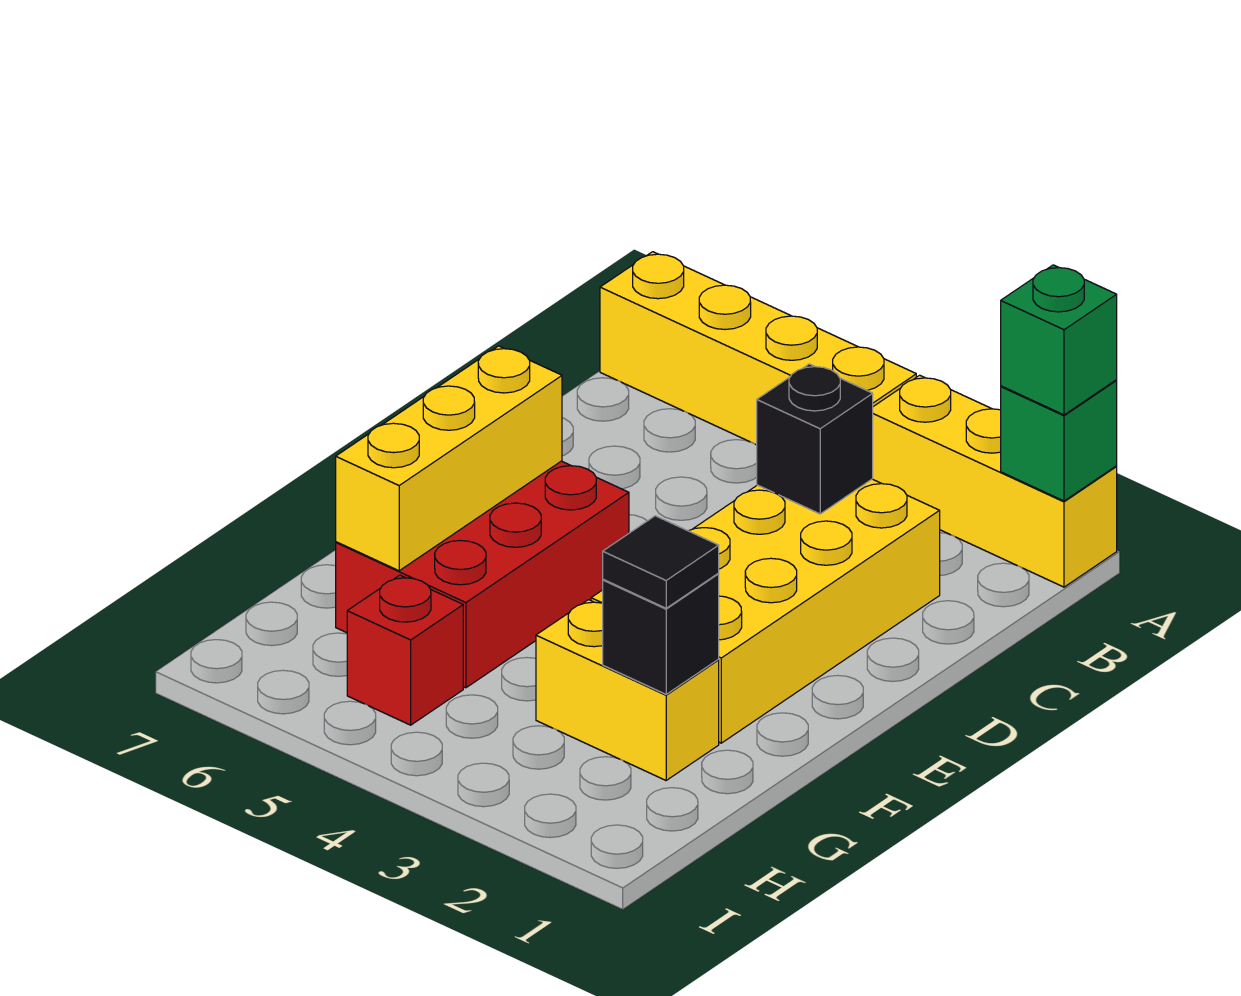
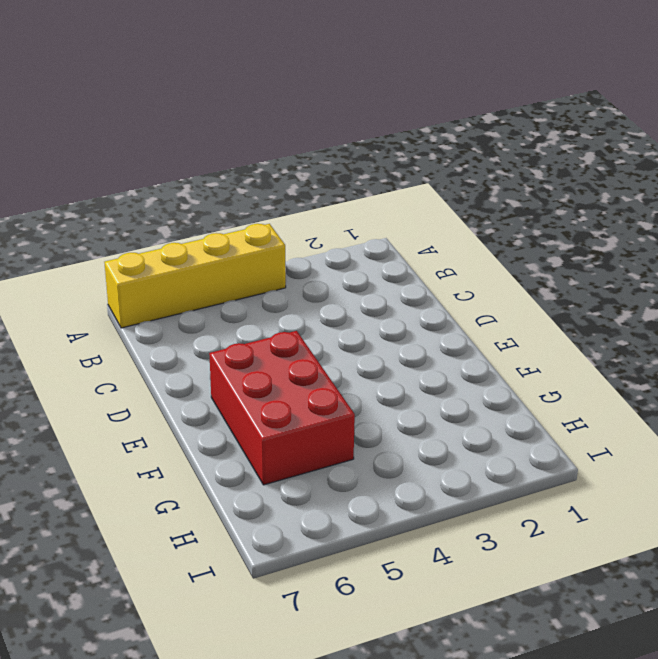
none -> yellow 1x3 brick [873,375,1117,587]
none -> yellow 2x4 brick [591,479,940,743]
none -> yellow 1x2 brick [536,600,719,780]

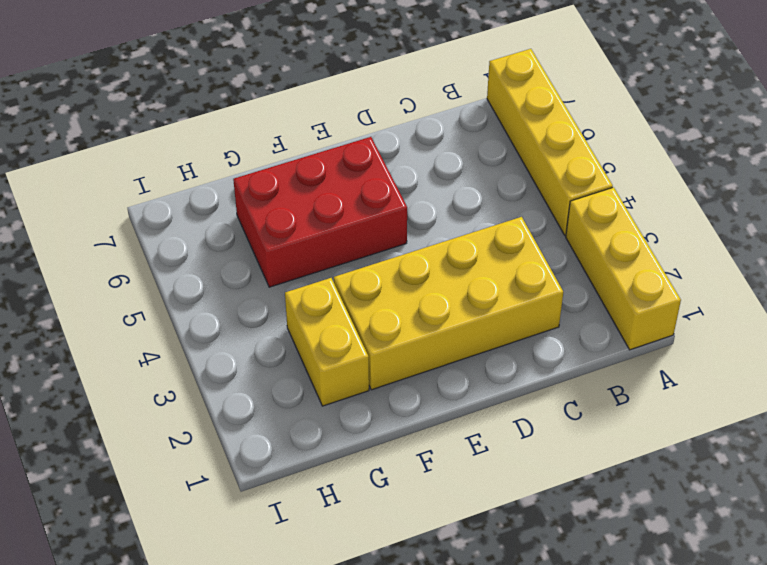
none -> red 1x1 brick [347,575,463,725]
none -> green 1x1 brick [1001,380,1117,501]
none -> black 1x1 brick [757,364,873,514]

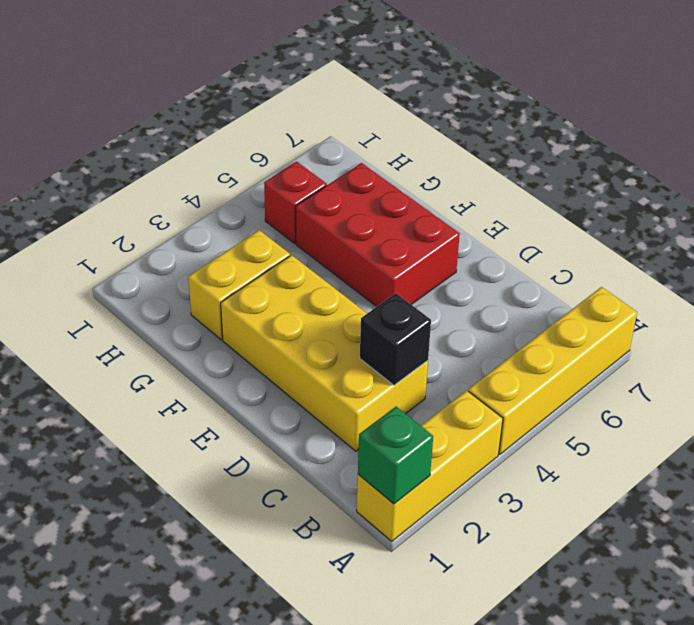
none -> yellow 1x3 brick [336,346,562,571]
none -> black 1x1 brick [603,574,719,694]
none -> green 1x1 brick [1001,265,1117,415]

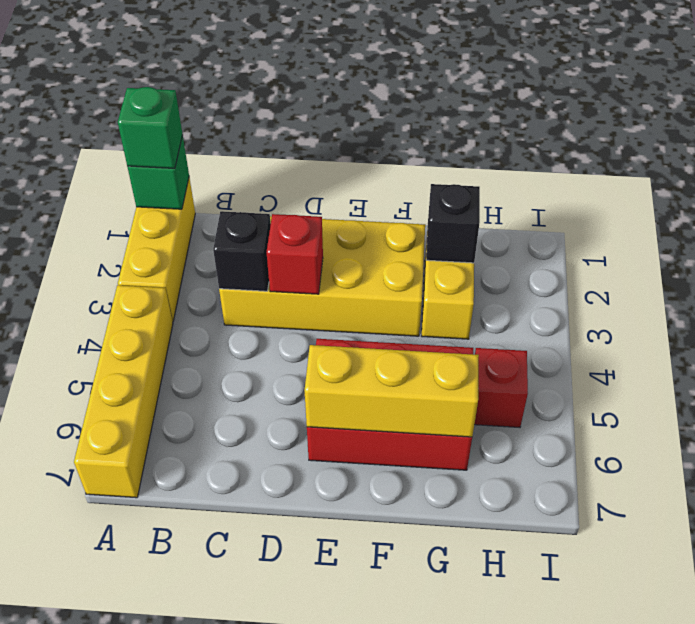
red 1x1 brick [267,214,323,294] -> none
none -> black 1x1 tile [603,516,719,608]

